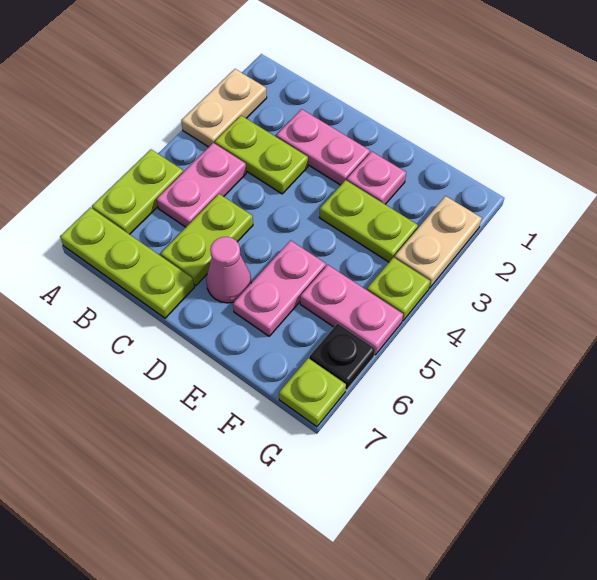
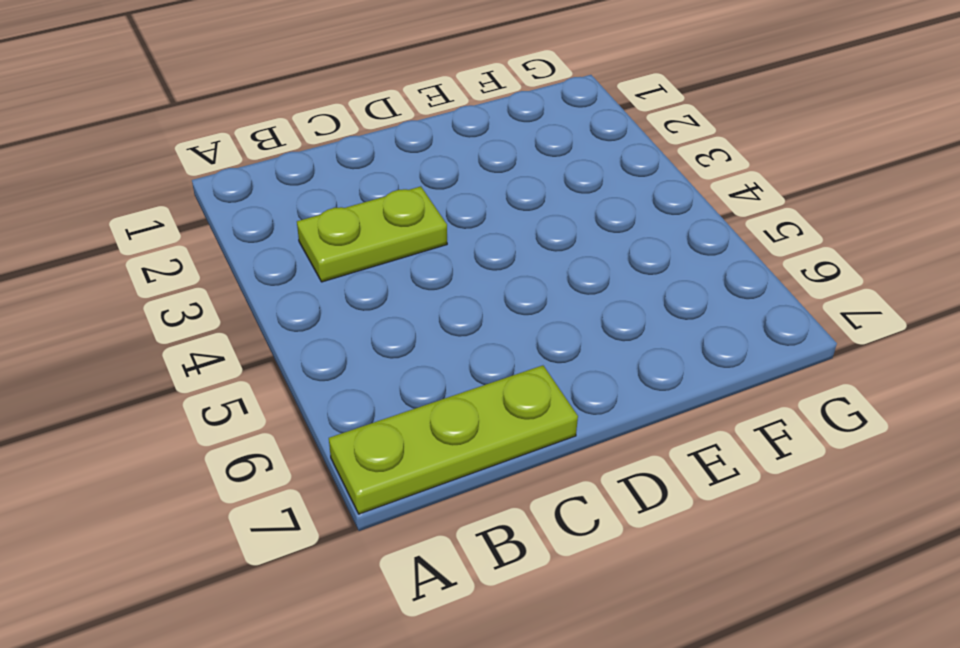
none -> tan 1x2 plate [181,69,267,147]
none -> lime 1x2 plate [92,149,183,234]
none -> pink 1x2 plate [156,143,246,227]

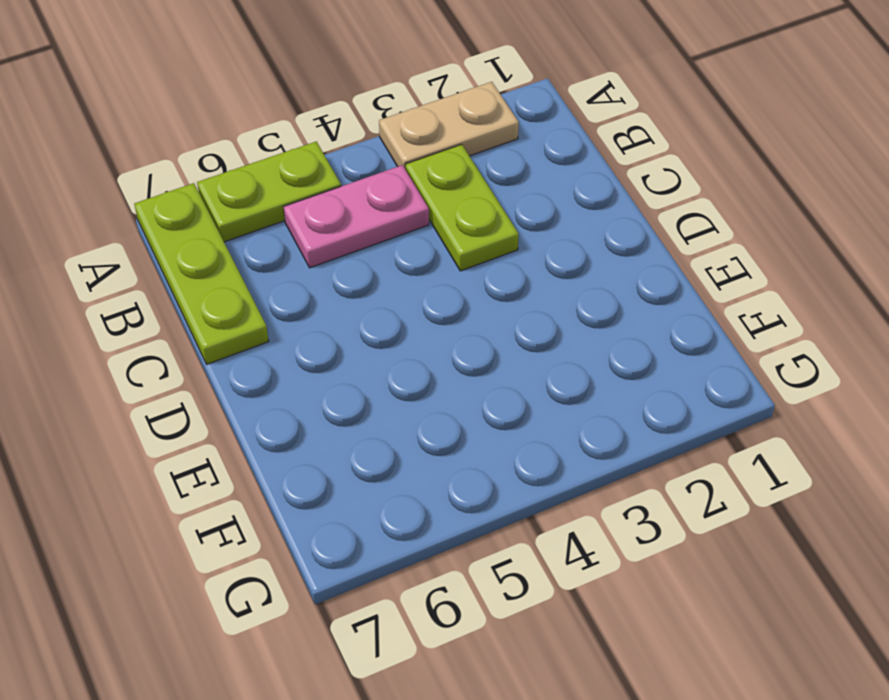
none -> pink 1x2 plate [276,109,370,185]
none -> lime 1x2 plate [161,194,253,285]
none -> pink 1x1 cone [206,237,251,303]

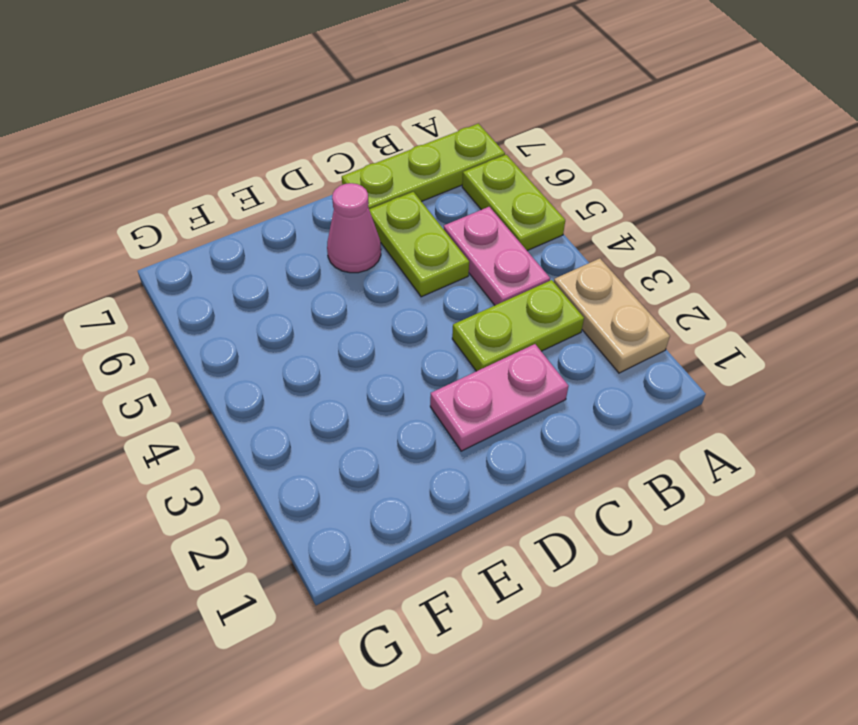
none -> pink 1x1 plate [347,152,406,204]
none -> lime 1x2 plate [319,180,418,262]
none -> pink 1x2 plate [233,240,326,336]

